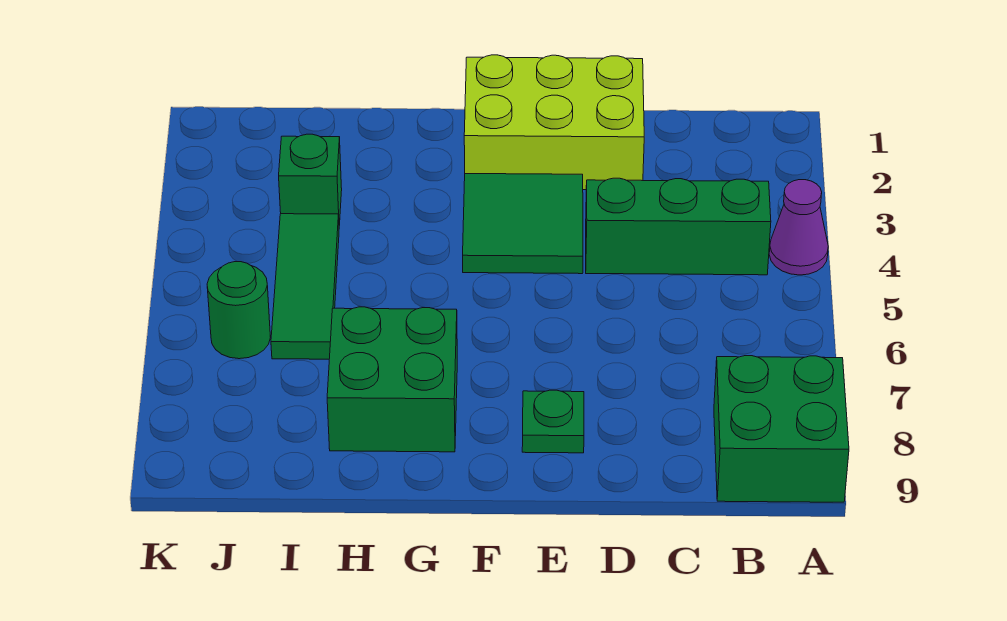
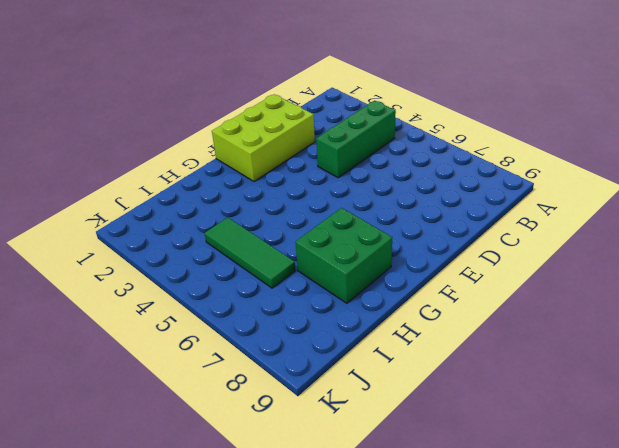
none -> purple 1x1 cone [769,180,828,275]
none -> green 2x2 brick [714,356,849,502]

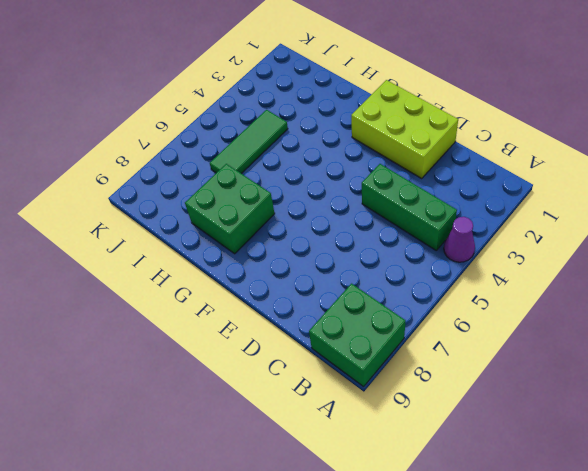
none -> green 2x2 tile [463,174,583,274]
none -> green 1x1 plate [522,390,584,453]

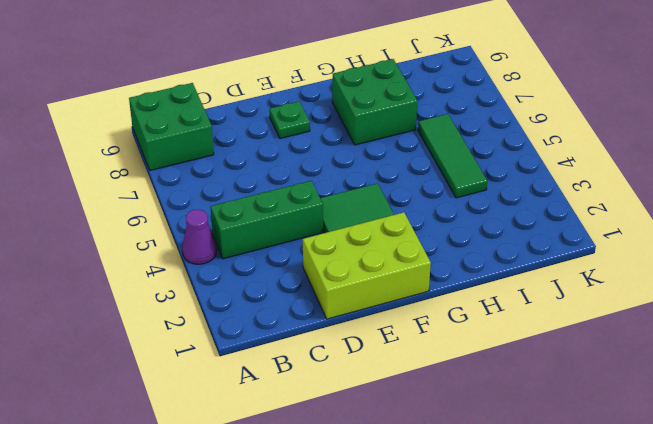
none -> green 1x1 brick [279,134,342,226]
none -> green 1x1 round brick [207,262,270,359]

